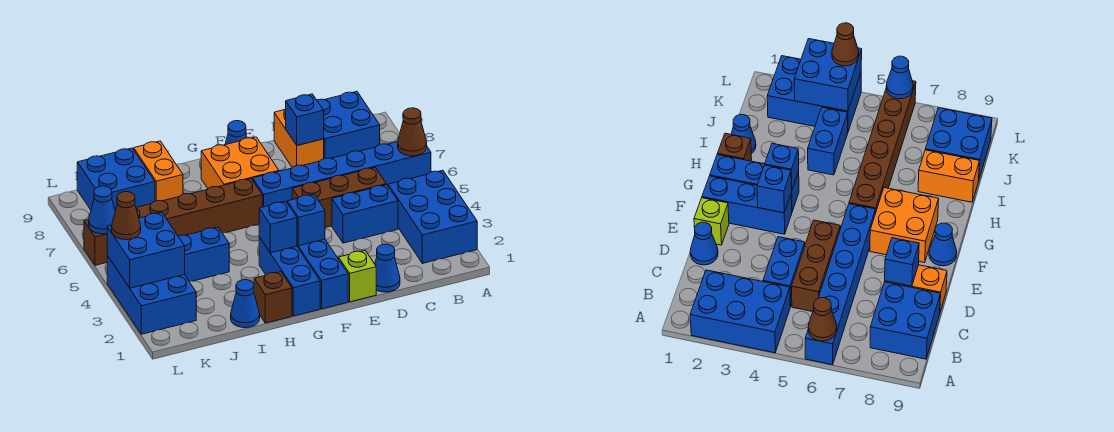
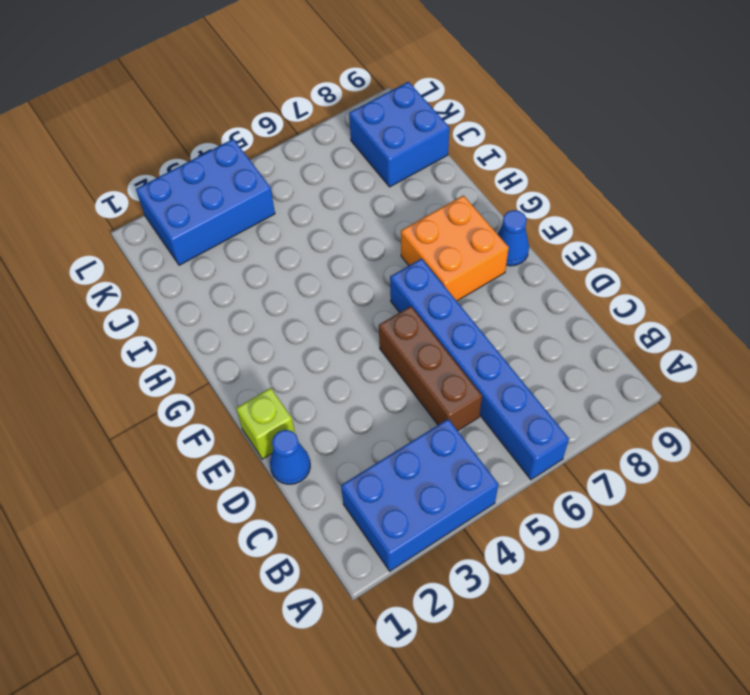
none -> blue 2x2 brick [317,91,380,158]
none -> blue 1x2 brick [332,185,398,243]
none -> orange 1x2 brick [274,109,324,167]

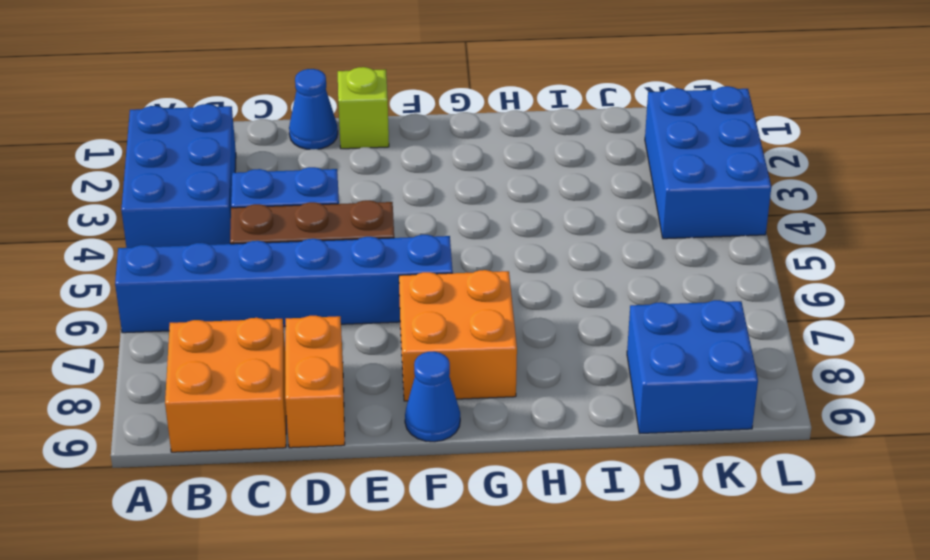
orange 2x2 brick [165,318,286,452] -> blue 2x2 brick [317,91,380,158]
none -> blue 1x3 brick [297,239,348,309]
none -> blue 1x3 brick [259,237,320,316]
none -> brown 1x6 brick [84,179,262,265]

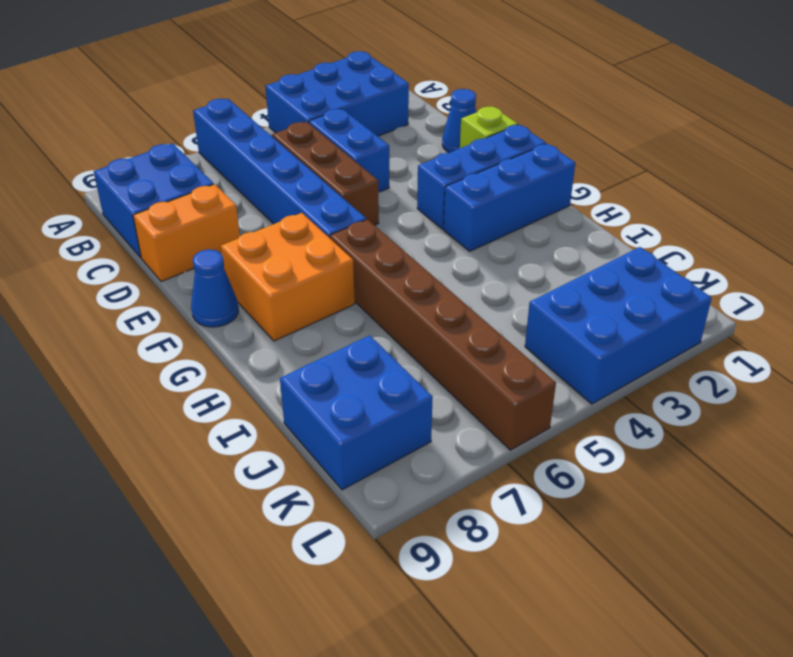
none -> brown 1x1 brick [254,272,292,323]
none -> blue 1x1 cone [231,280,260,328]
none -> blue 1x2 brick [178,227,229,282]

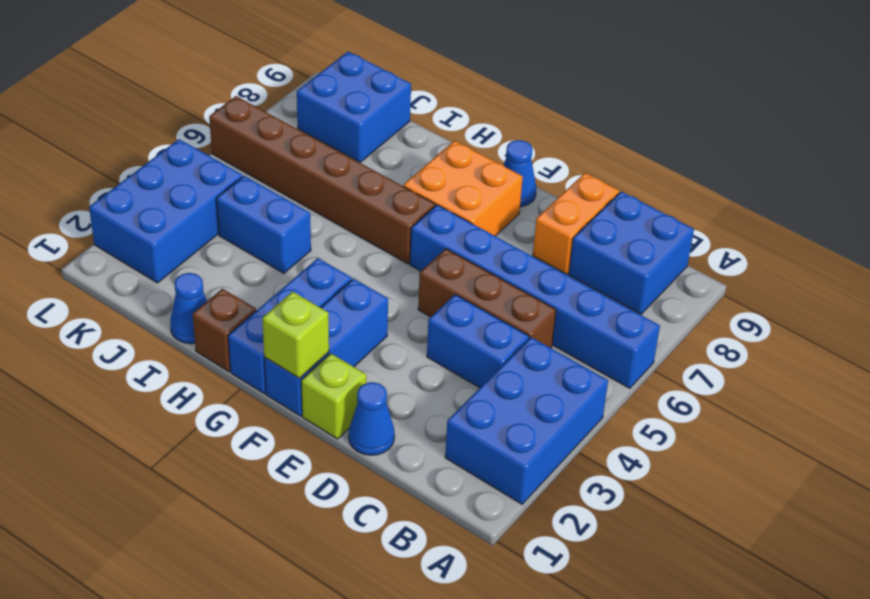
lime 1x1 brick [262,292,329,378] -> none
none -> orange 1x2 brick [134,141,183,201]
none -> brown 1x1 cone [398,108,427,156]
none -> blue 1x1 brick [286,94,324,145]

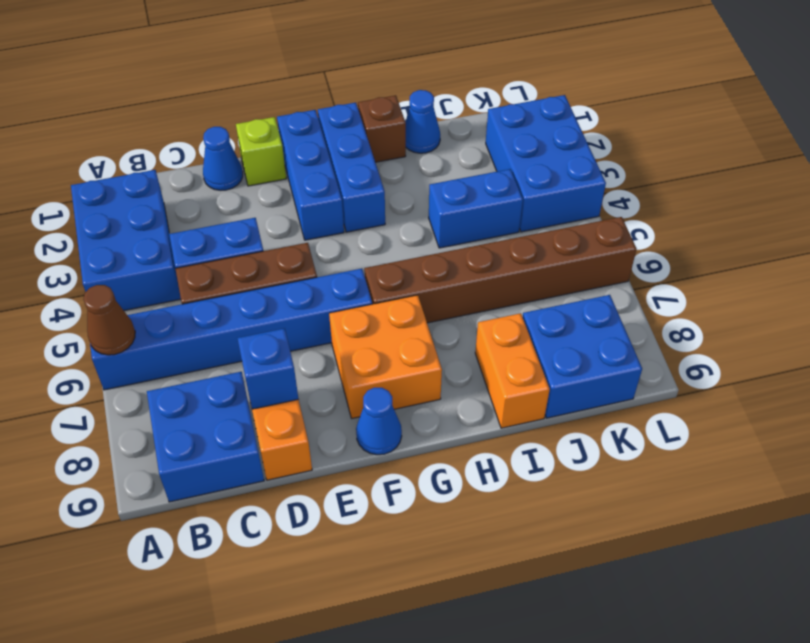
none -> blue 1x1 brick [287,194,325,246]
none -> blue 1x1 brick [259,201,297,253]
none -> blue 2x2 brick [107,213,185,288]

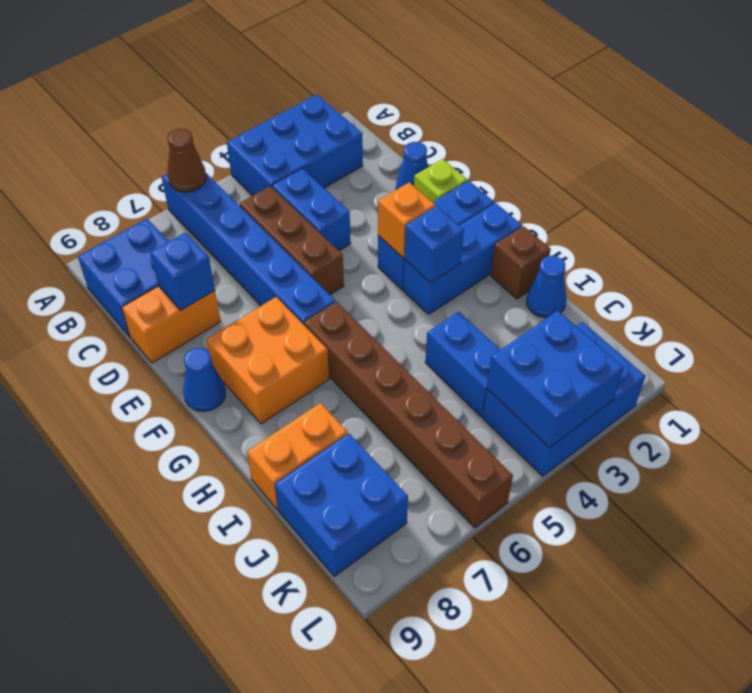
orange 1x1 brick [378,183,435,258] -> blue 1x1 brick [287,194,325,246]
none -> blue 1x1 cone [89,186,115,234]
none -> brown 1x1 cone [112,192,141,240]

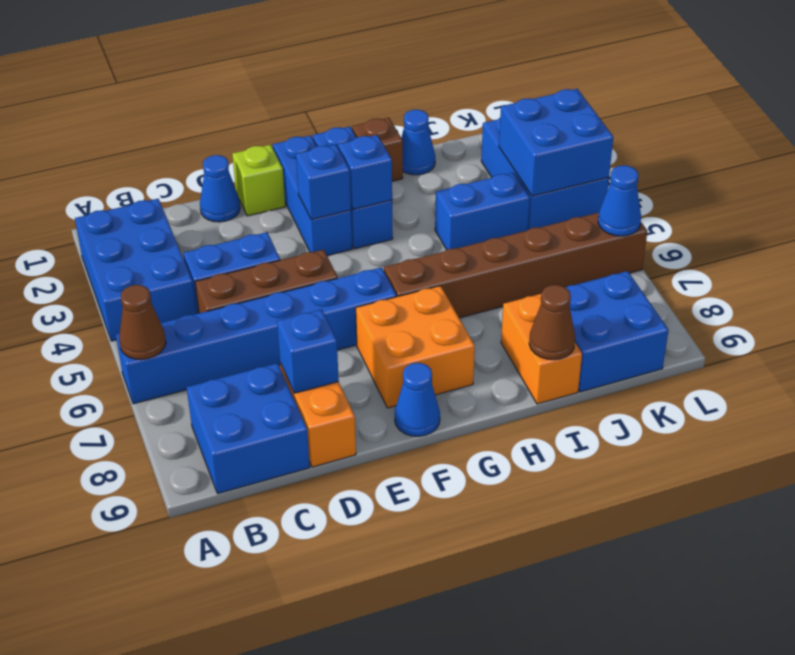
brown 1x1 cone [529,285,575,360] -> brown 1x1 cone moved to [112,192,141,240]

